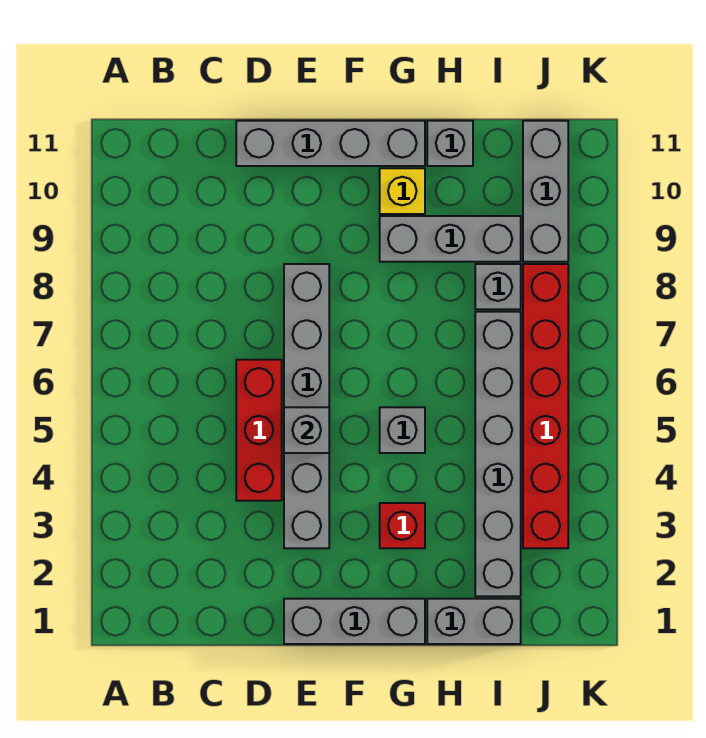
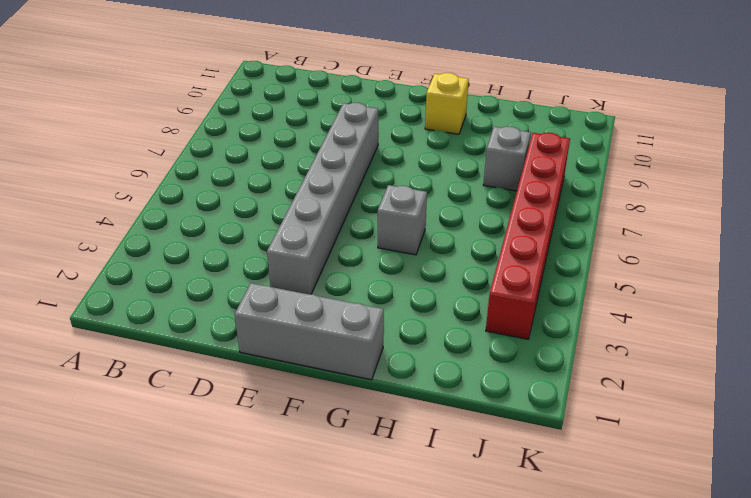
none -> red 1x3 brick [236,360,282,501]
none -> grey 1x4 brick [236,121,425,166]
none -> red 1x1 brick [380,503,425,548]

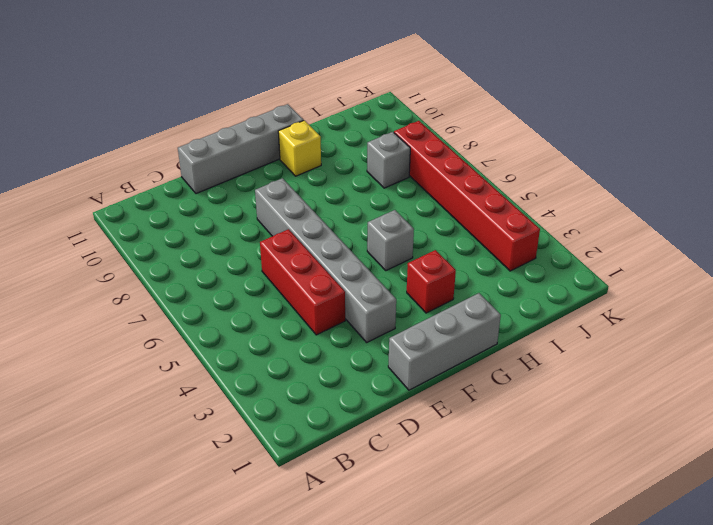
none -> grey 1x3 brick [380,216,521,262]
none -> grey 1x2 brick [427,599,521,644]
none -> grey 1x1 brick [427,121,473,166]

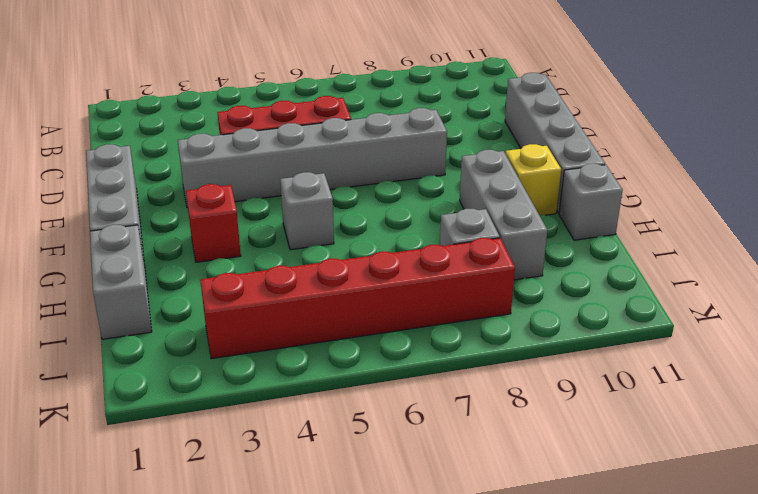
none -> grey 1x6 brick [475,312,521,596]
none -> grey 1x3 brick [523,121,568,262]
none -> grey 1x1 brick [284,407,329,453]

